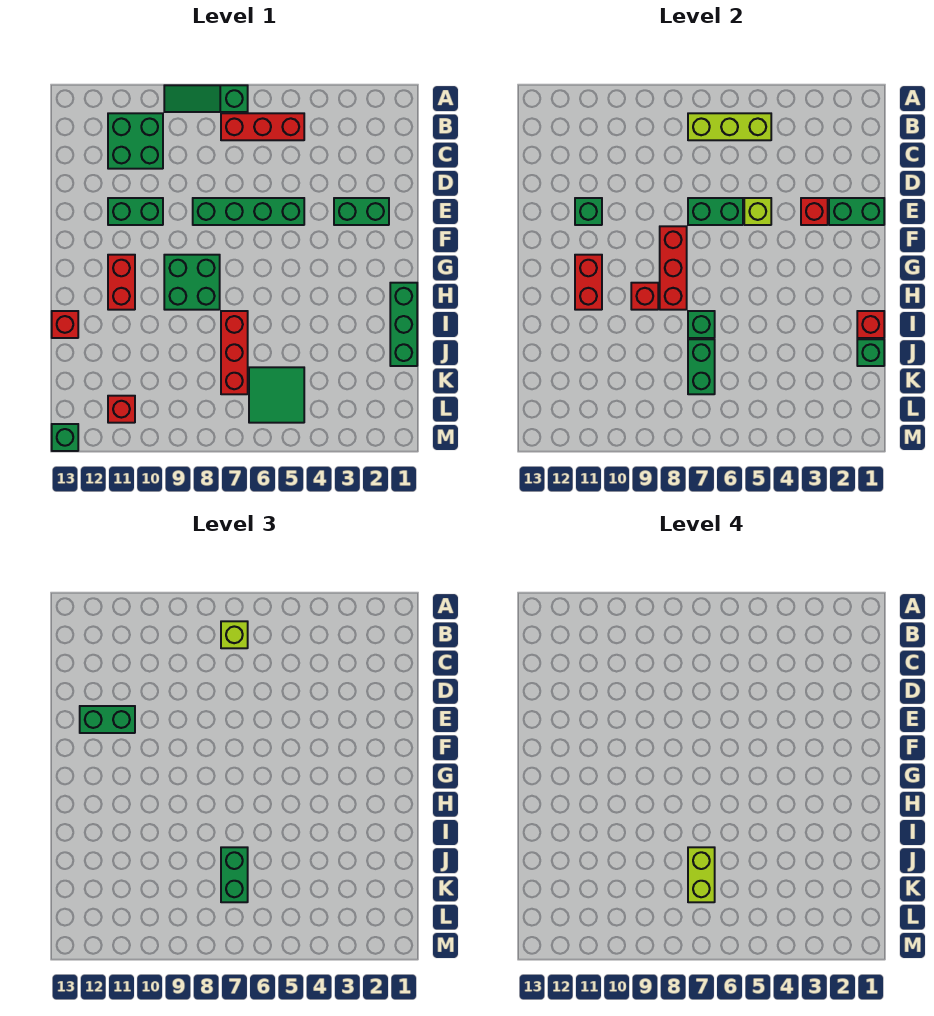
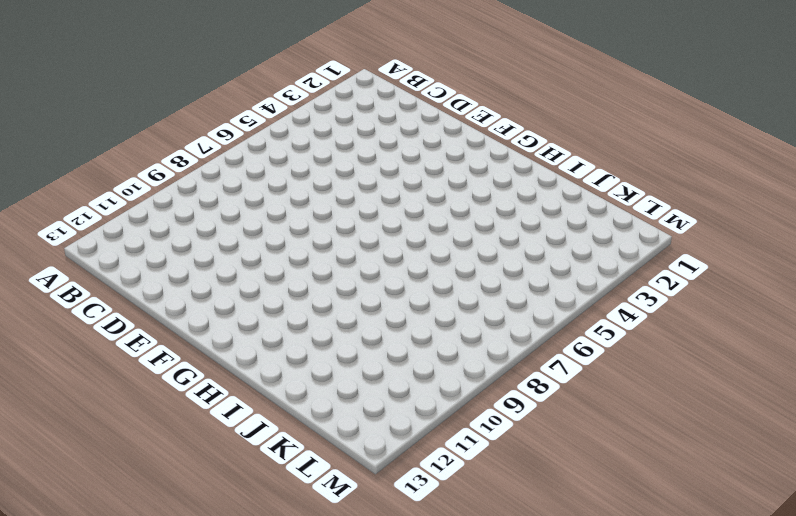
none -> green 1x3 slope [164,85,248,112]
none -> red 1x3 brick [221,113,304,140]
none -> green 2x2 brick [108,113,163,169]
none -> green 1x2 brick [334,198,389,225]

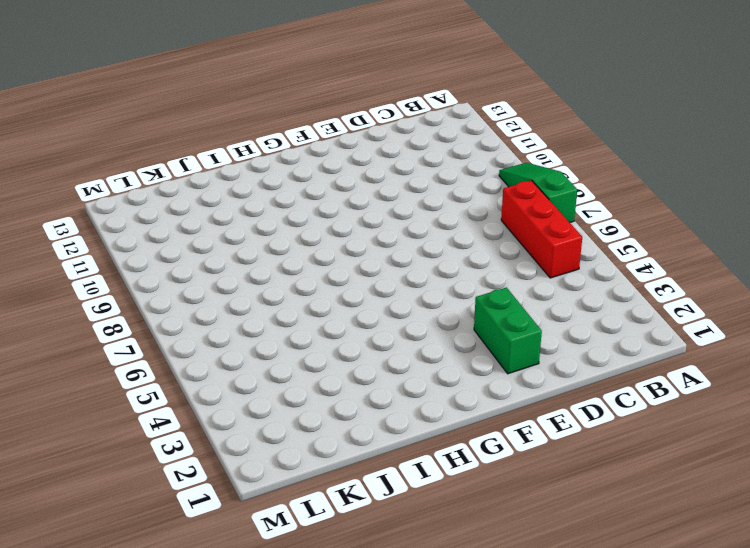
none -> green 2x2 brick [108,113,163,169]
none -> green 1x4 brick [193,198,304,225]
none -> green 1x2 brick [108,198,163,225]
none -> green 2x2 brick [164,255,220,310]

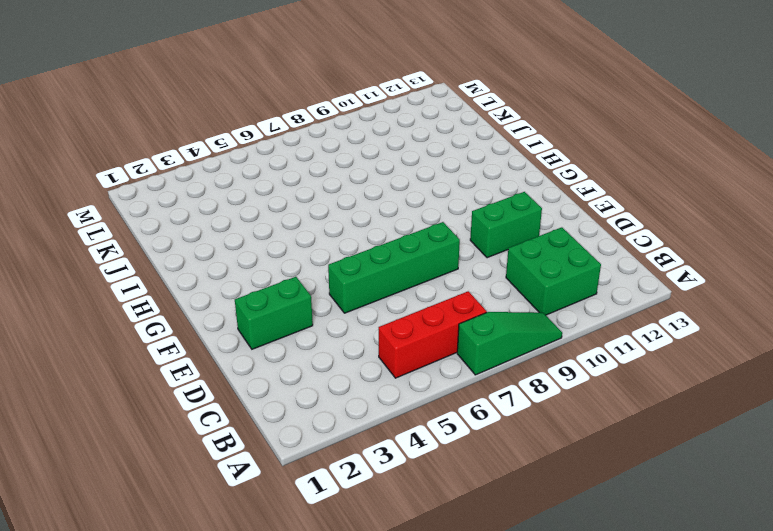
none -> green 2x2 brick [164,255,220,310]
none -> red 1x2 brick [108,255,135,310]
none -> green 1x3 brick [390,283,417,366]
none -> red 1x3 brick [221,311,248,394]

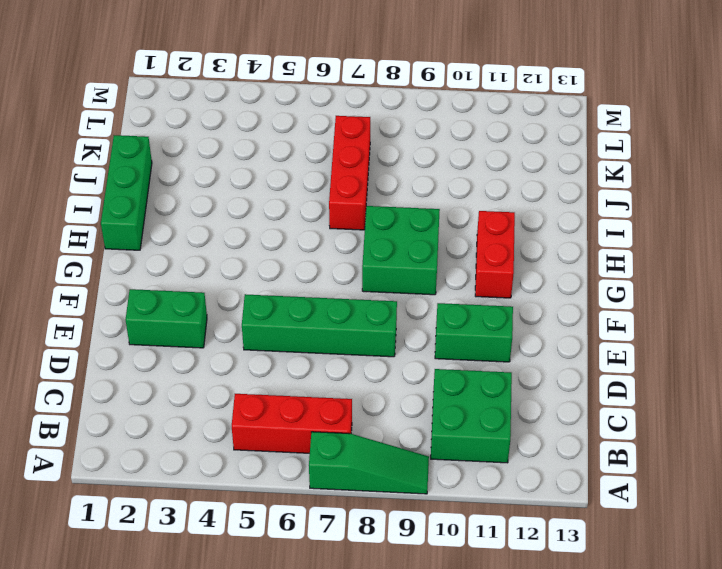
none -> red 1x1 brick [52,311,78,338]
none -> green 2x2 tile [249,367,304,423]
none -> red 1x1 brick [108,396,135,423]
none -> green 1x1 brick [52,424,78,451]

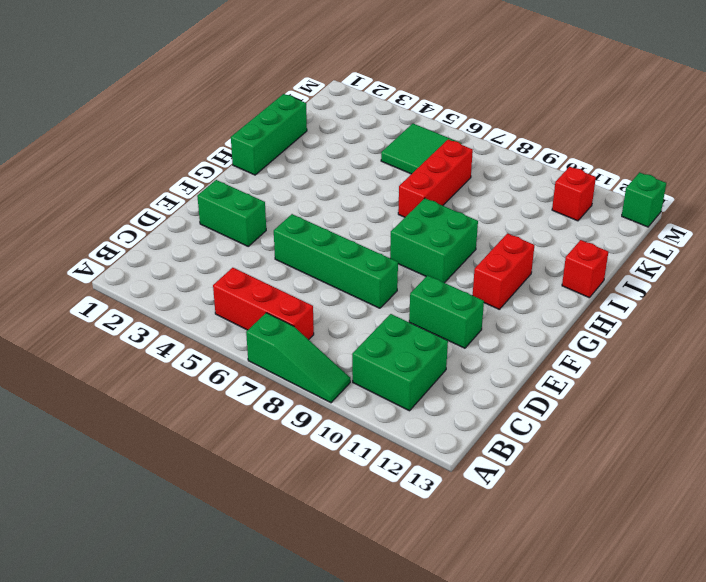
none -> lime 1x3 brick [688,113,771,140]
none -> green 1x2 brick [829,198,884,225]
none -> red 1x1 brick [801,198,828,225]
none -> lime 1x1 brick [744,198,771,225]

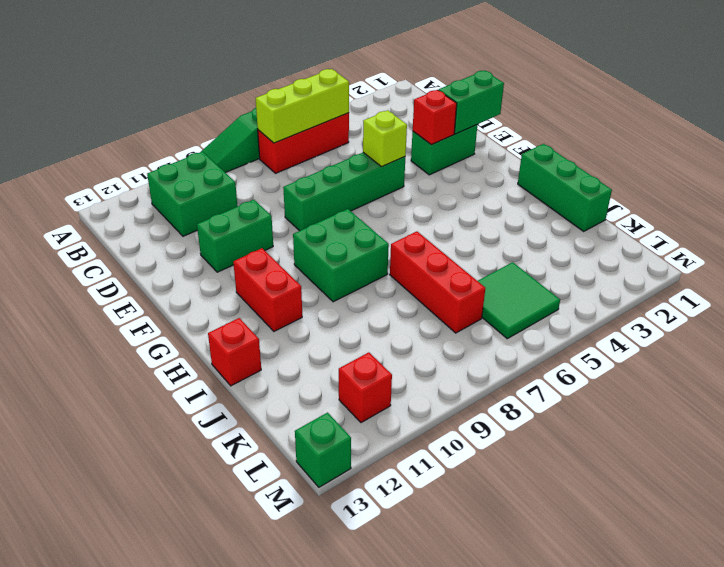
none -> green 1x2 brick [688,198,743,225]
none -> green 1x1 brick [575,198,602,225]
none -> red 1x3 brick [660,226,687,310]
none -> red 1x2 brick [575,255,602,310]

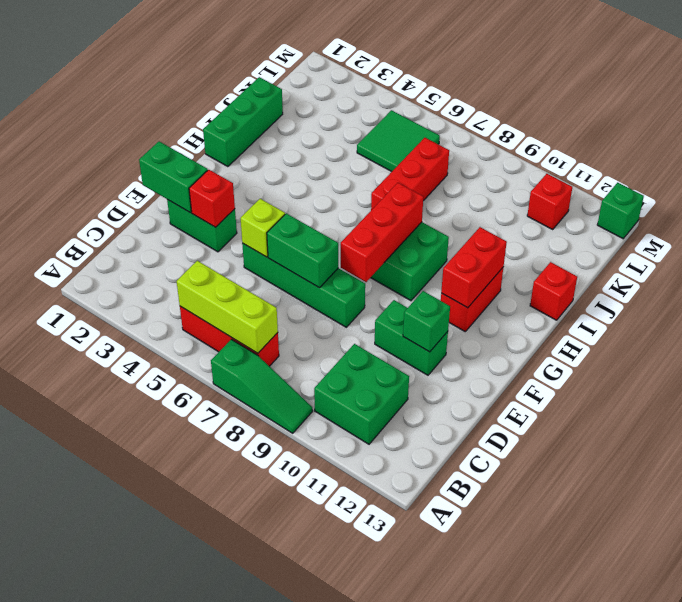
none -> red 1x1 brick [631,283,658,310]
none -> red 1x1 brick [857,311,884,338]
none -> green 1x1 brick [688,311,715,338]
none -> green 1x1 brick [857,339,884,366]

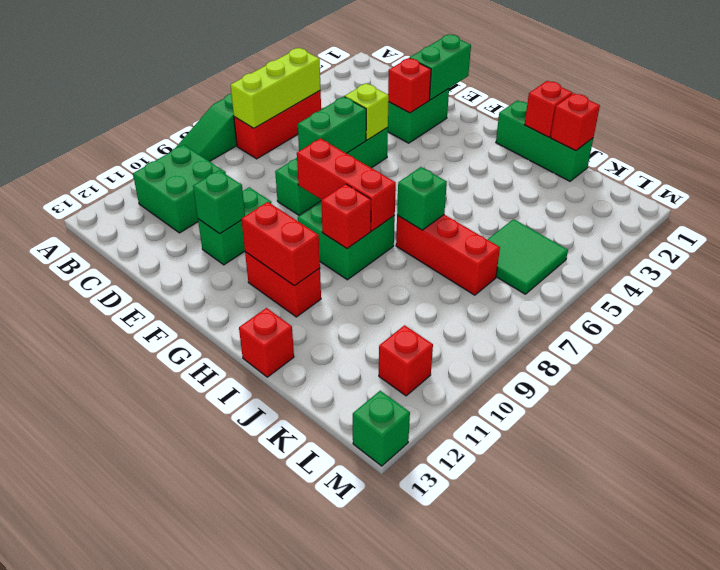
red 1x1 brick [550,93,600,151] -> green 1x1 brick [857,339,884,366]
none -> green 1x2 brick [688,339,715,394]
none -> lime 1x1 brick [221,621,248,648]
none -> green 1x2 brick [80,706,135,733]
none -> green 1x2 brick [221,847,248,902]

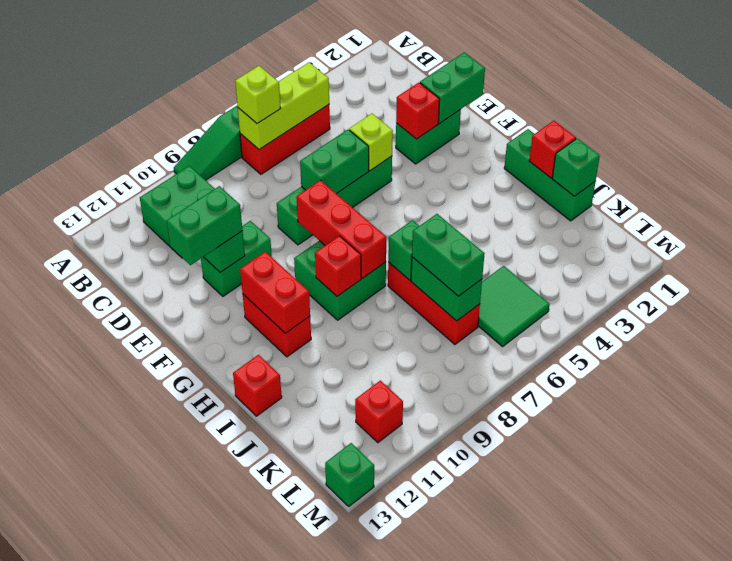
none -> lime 1x2 brick [688,847,715,902]

